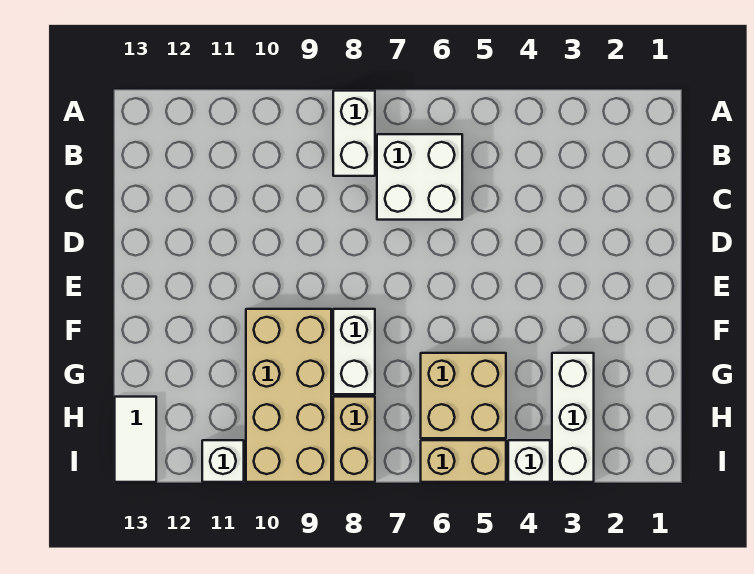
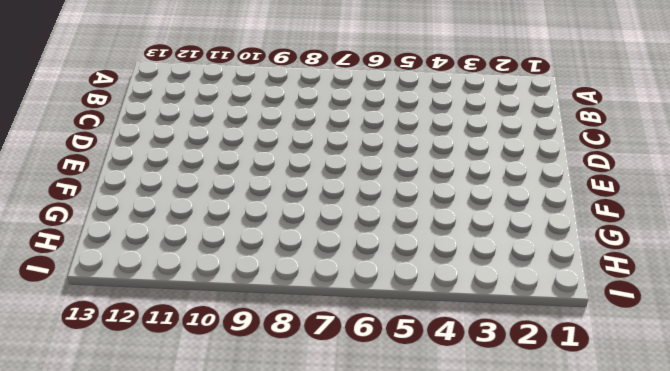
none -> white 1x2 brick [333,91,375,176]
none -> white 2x2 brick [377,134,462,220]

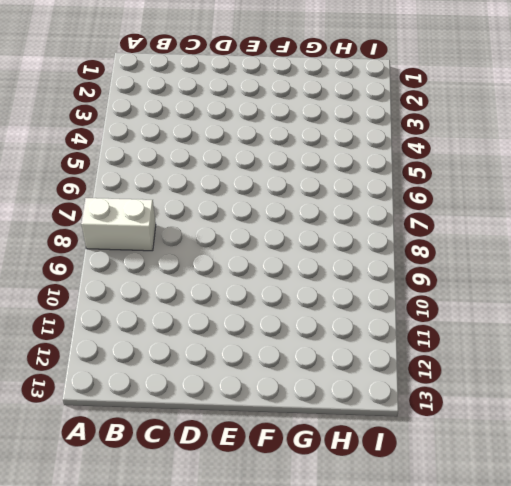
none -> white 2x2 brick [377,134,462,220]
none -> white 1x2 brick [333,309,375,394]

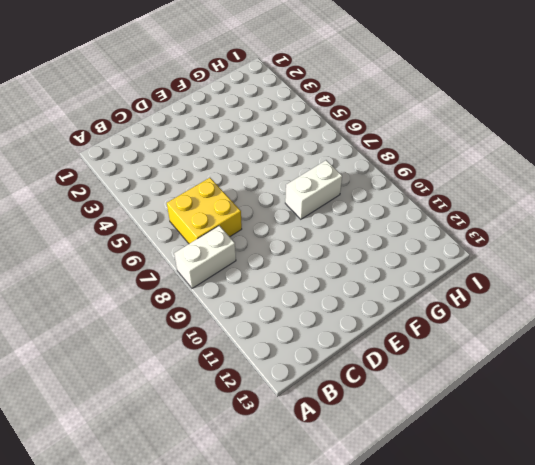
yellow 2x2 brick [167,178,242,244] -> white 2x2 brick [377,134,462,220]
none -> tan 2x4 brick [246,309,331,482]
none -> white 1x3 brick [552,353,594,482]

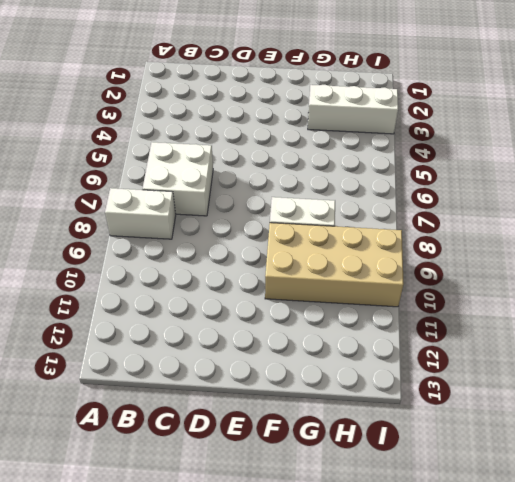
none -> tan 2x2 brick [421,353,506,438]
none -> tan 1x2 brick [333,397,375,482]

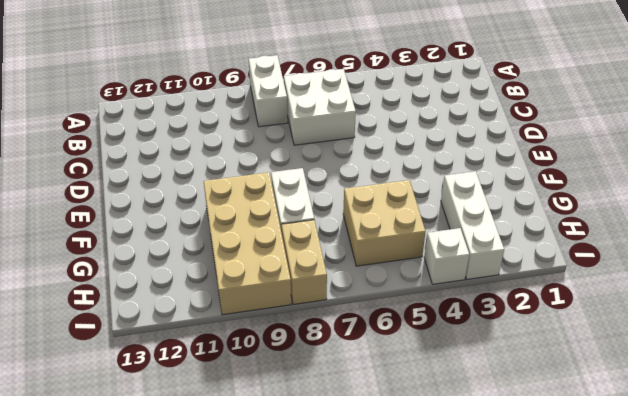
none -> white 1x2 tile [115,397,156,482]
none -> tan 1x2 brick [421,440,506,482]

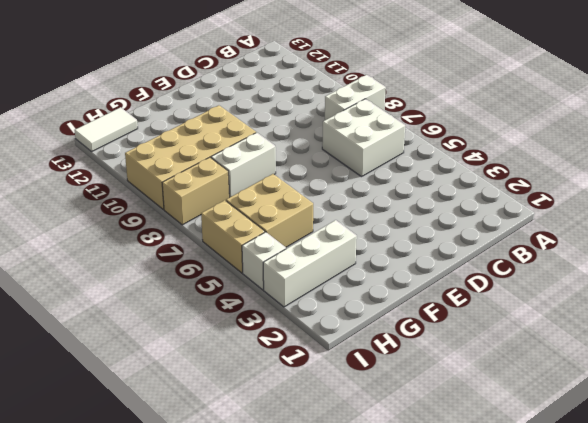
none -> white 1x1 brick [202,440,244,482]

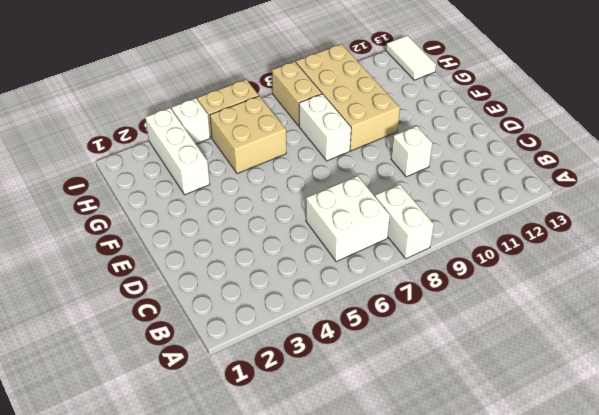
white 1x1 brick [391,126,432,177] -> white 1x1 brick moved to [202,440,244,482]

